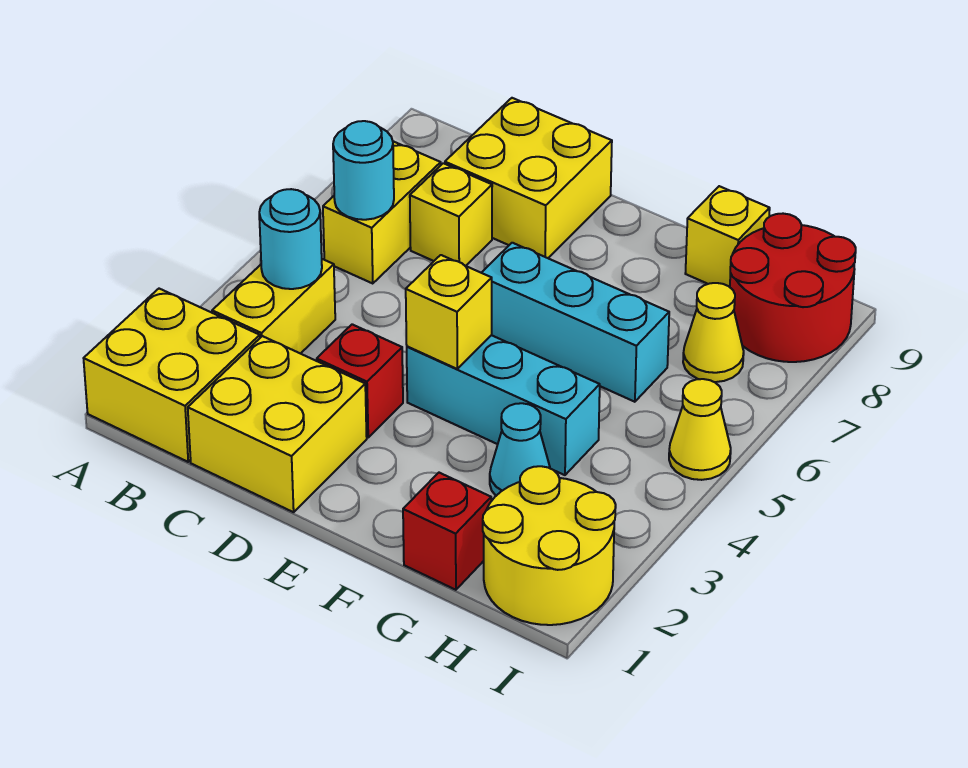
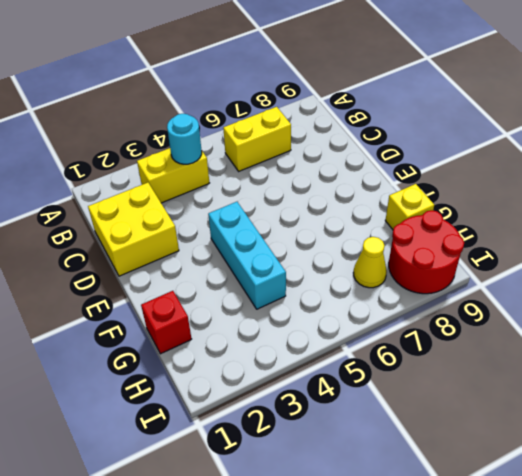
none -> yellow 2x2 brick [84,289,260,462]
none -> yellow 1x1 brick [410,163,492,266]
none -> yellow 2x2 brick [445,98,612,258]

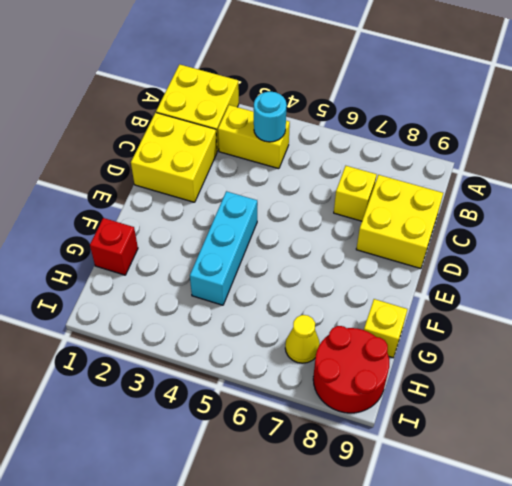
none -> yellow 1x2 brick [323,141,441,284]
none -> red 1x1 brick [317,324,403,437]
none -> cyan 1x3 brick [482,243,669,402]

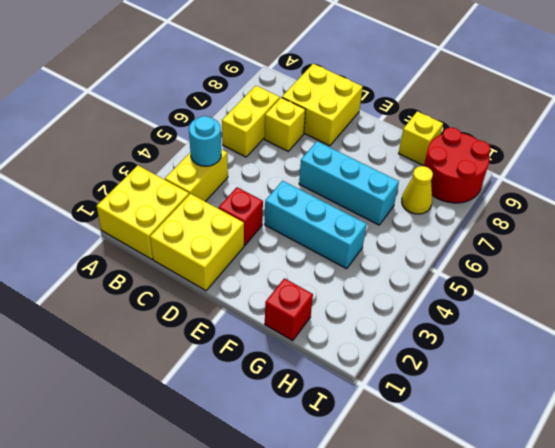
none -> cyan 1x1 cone [490,403,550,496]
none -> yellow 2x2 round brick [483,466,616,625]
none -> yellow 1x1 cone [669,379,731,480]

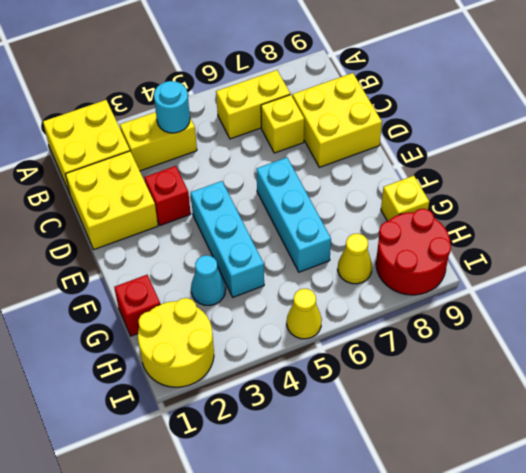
none -> cyan 1x1 round brick [333,121,394,220]
none -> yellow 1x1 brick [406,255,492,369]

